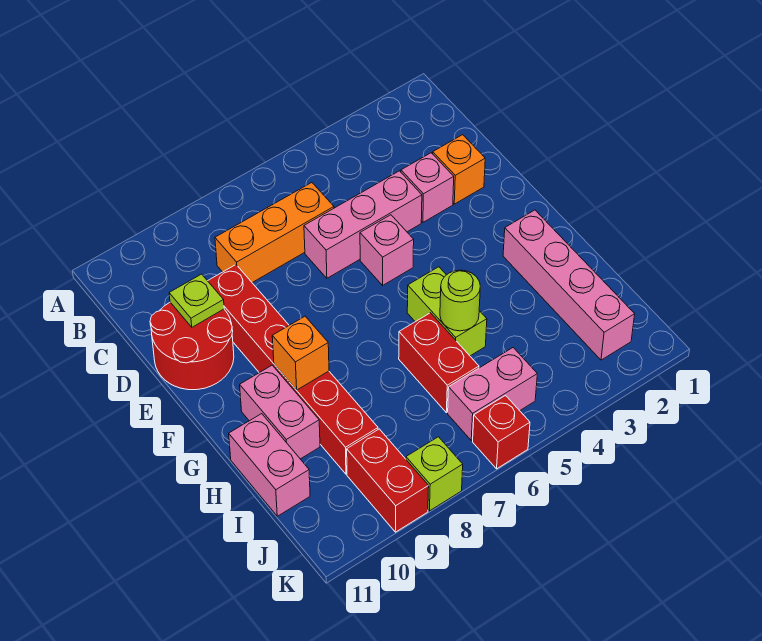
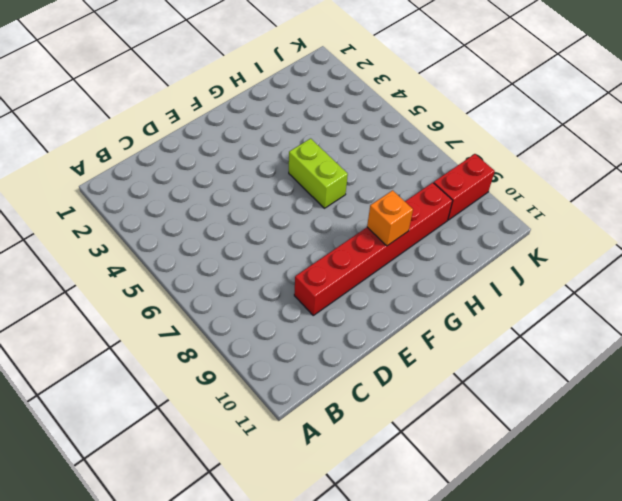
lime 1x2 brick [289,139,348,208] -> lime 1x2 brick turned to [407,267,487,356]
none -> orange 1x3 brick [215,183,334,283]
none -> orange 1x1 brick [433,135,485,204]
none -> pink 1x1 brick [401,153,454,222]

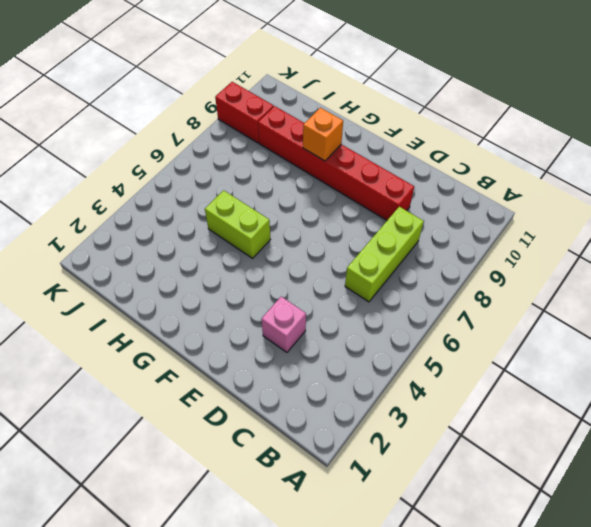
lime 1x3 brick [345,207,424,302] -> orange 1x3 brick [215,183,334,283]
none -> orange 1x1 brick [433,135,485,204]
none -> pink 1x3 brick [304,171,422,278]
none -> red 2x2 round brick [150,302,234,390]

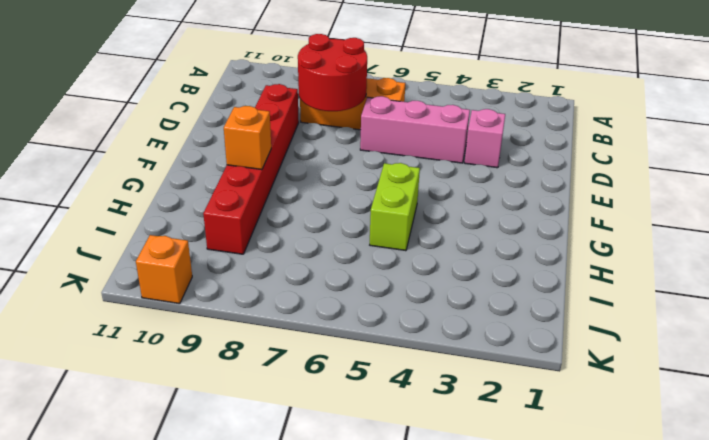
red 2x2 round brick [298,34,367,111] -> red 2x2 round brick moved to [150,302,234,390]
orange 1x1 brick [136,235,192,304] -> orange 1x1 brick moved to [433,135,485,204]
none -> pink 1x1 brick [360,215,414,285]
none -> pink 1x4 brick [503,210,635,360]
none -> pink 1x2 brick [240,365,320,459]

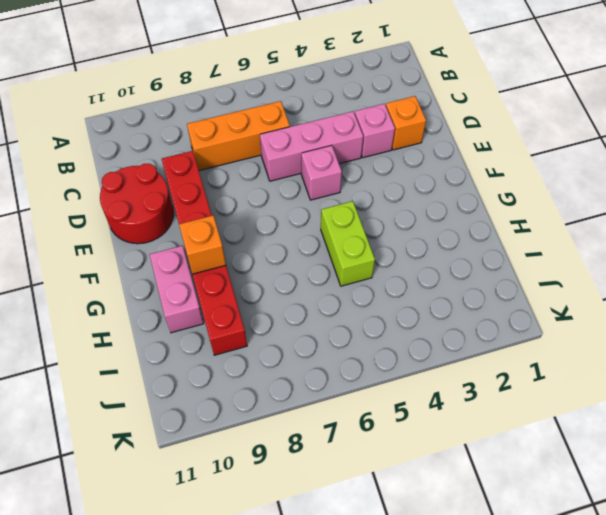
none -> pink 1x4 brick [503,210,635,360]
none -> red 1x2 brick [399,313,479,413]
none -> pink 1x2 brick [229,414,310,516]

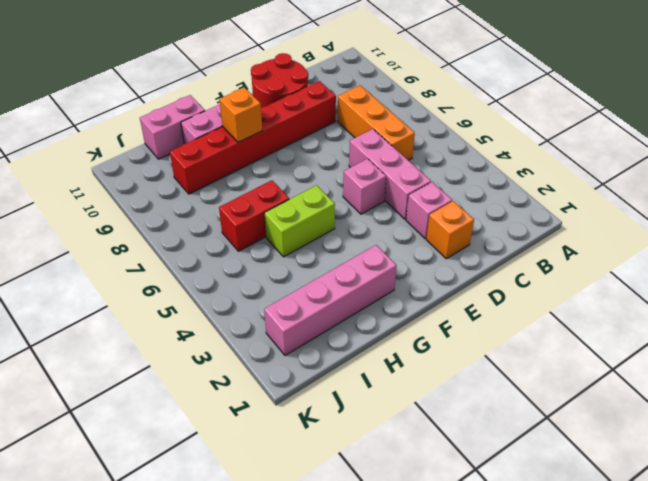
none -> pink 1x2 brick [448,348,537,440]
none -> red 1x2 brick [347,429,429,532]
none -> red 1x1 brick [473,396,530,469]

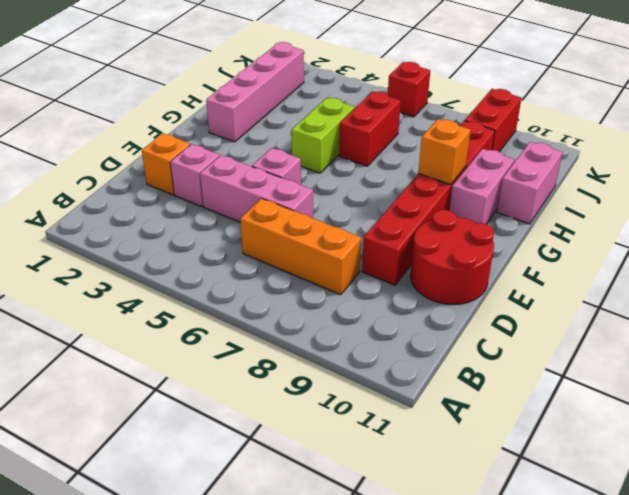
none -> pink 1x2 brick [448,348,537,440]
none -> lime 1x1 brick [406,437,463,511]
none -> lime 1x1 plate [169,274,224,327]

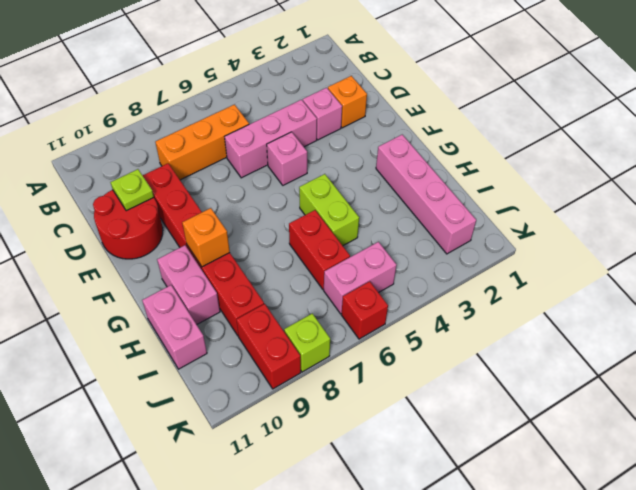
none -> lime 1x1 round brick [440,270,480,331]

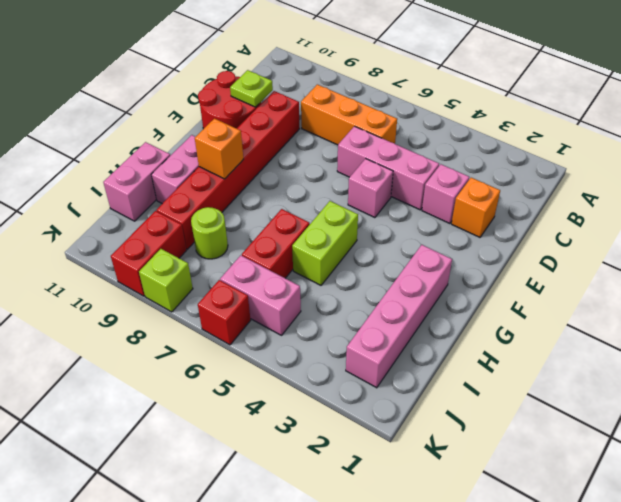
lime 1x1 round brick [191,207,228,259] -> lime 1x1 round brick moved to [440,270,480,331]

